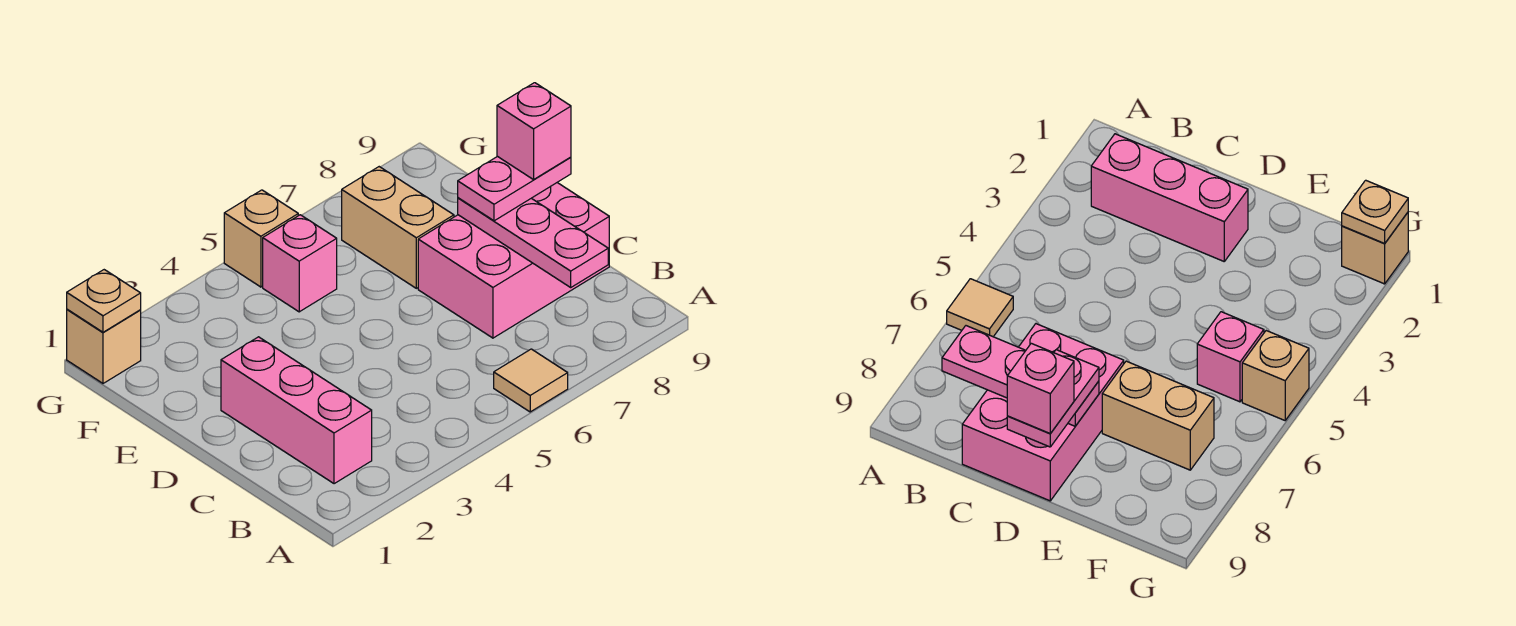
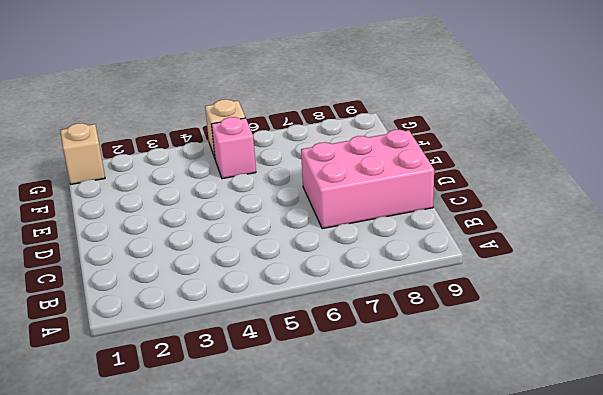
none -> tan 1x1 tile [494,349,568,412]
none -> pink 1x3 brick [221,337,372,484]

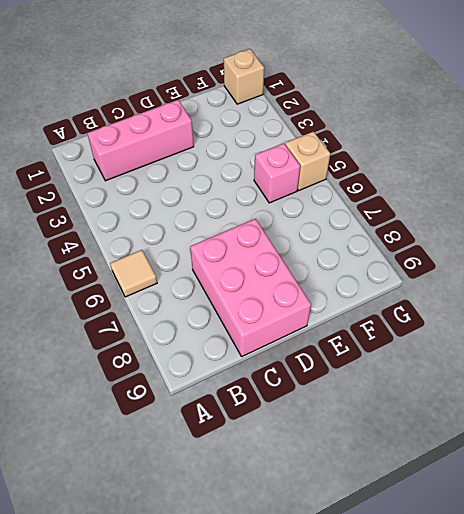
none -> tan 1x2 brick [342,167,454,288]
none -> pink 1x3 plate [458,198,608,287]

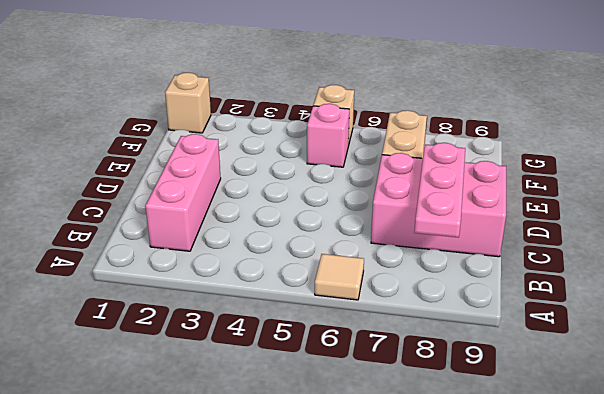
none -> tan 1x1 plate [67,270,141,332]
none -> pink 1x2 plate [458,156,571,221]

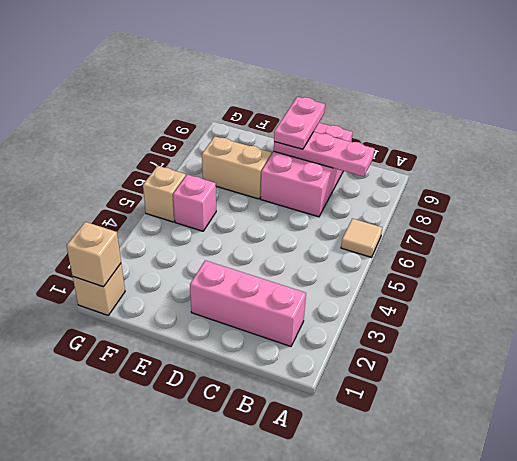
tan 1x1 brick [67,222,121,287] -> tan 1x1 plate [67,270,141,332]
none -> pink 1x1 brick [497,83,571,180]

